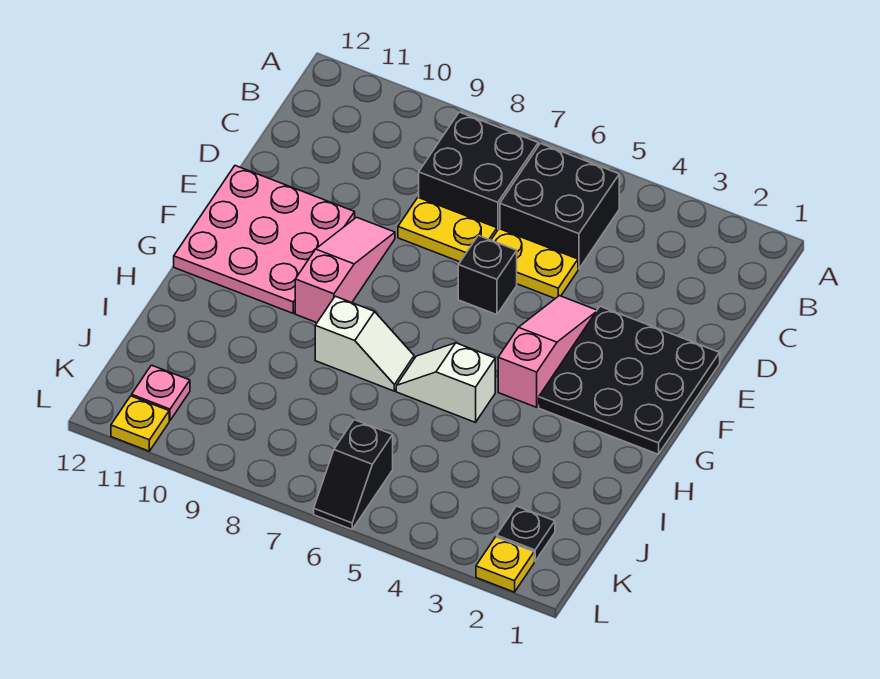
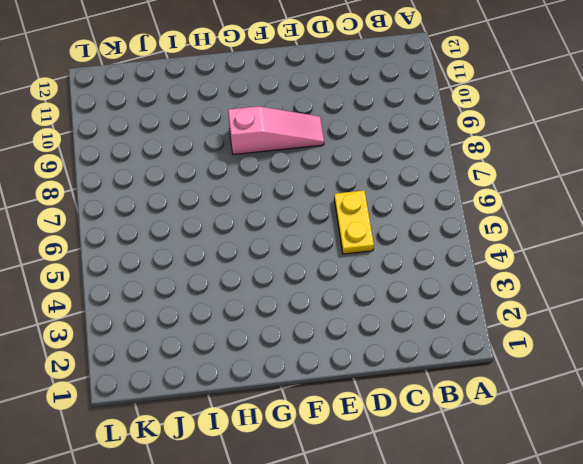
none -> black 2x2 brick [500,143,619,269]
none -> black 2x2 brick [419,112,538,231]
none -> yellow 1x2 plate [398,197,497,262]

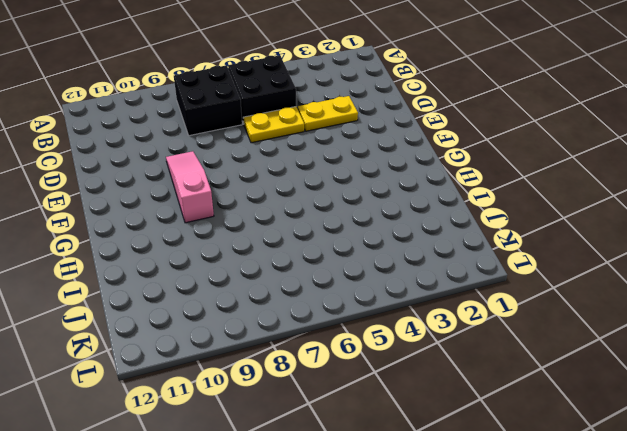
yellow 1x2 plate [298,96,358,131] -> yellow 1x2 plate moved to [398,197,497,262]
none -> black 3x3 plate [539,306,720,454]
none -> pink 1x3 slope [498,296,597,407]
none -> black 1x1 brick [458,236,517,315]

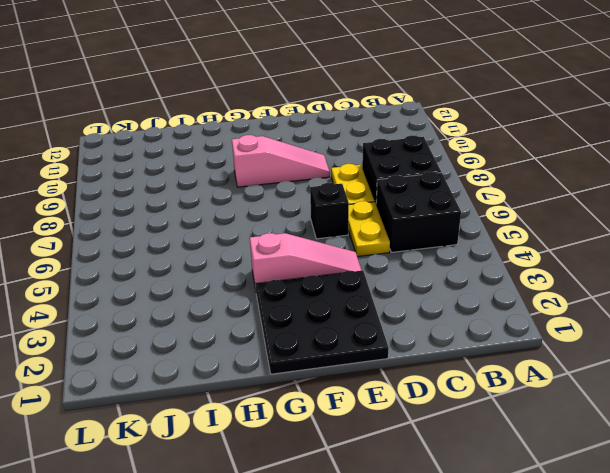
none -> pink 3x3 plate [174,166,355,313]
none -> white 1x2 slope [396,343,495,422]
none -> white 1x2 slope [315,296,414,391]

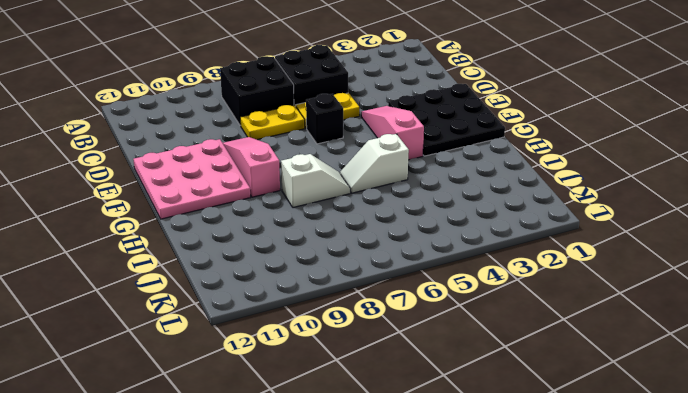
none -> black 1x1 plate [497,506,555,561]
none -> black 1x2 slope [314,420,393,529]
none -> pink 1x1 plate [132,365,190,421]

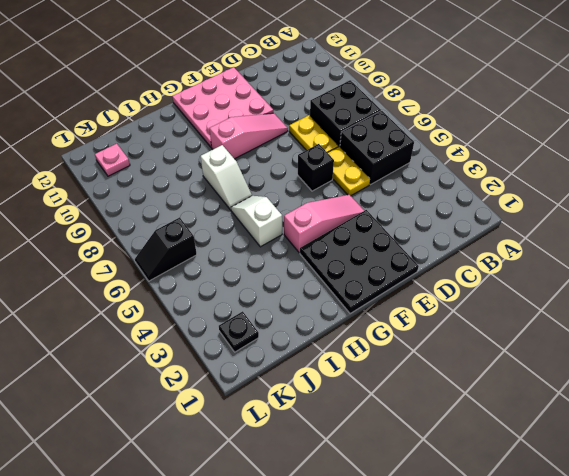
none -> yellow 1x1 plate [476,537,534,592]
none -> yellow 1x1 plate [111,396,169,451]

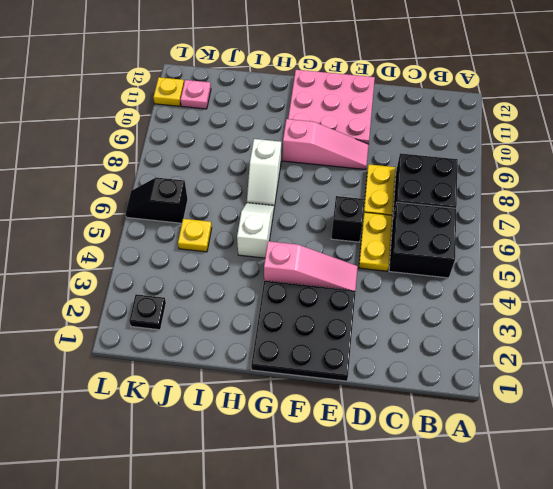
yellow 1x1 plate [178,219,212,252] -> yellow 1x1 plate moved to [476,537,534,592]

